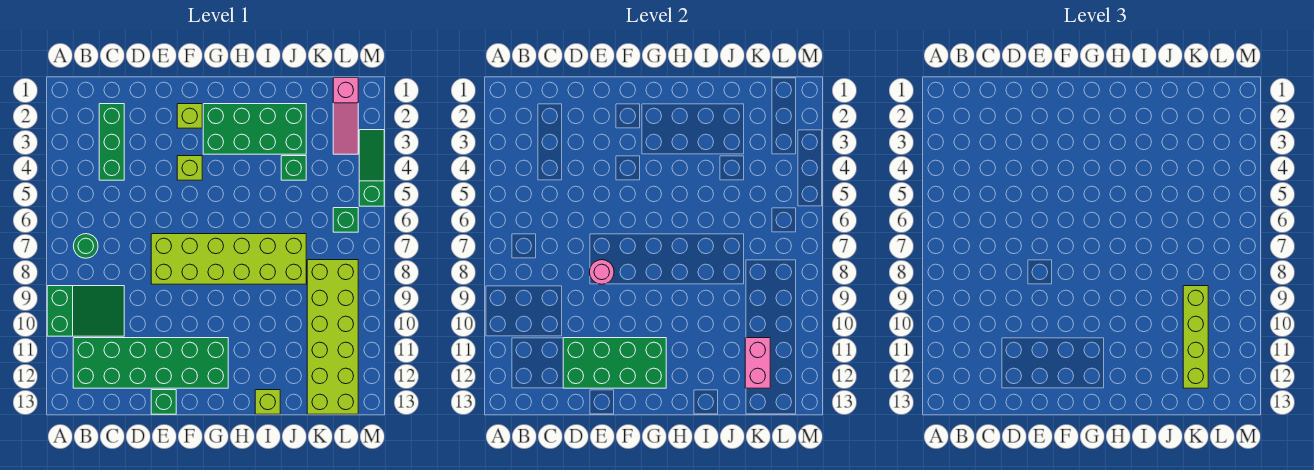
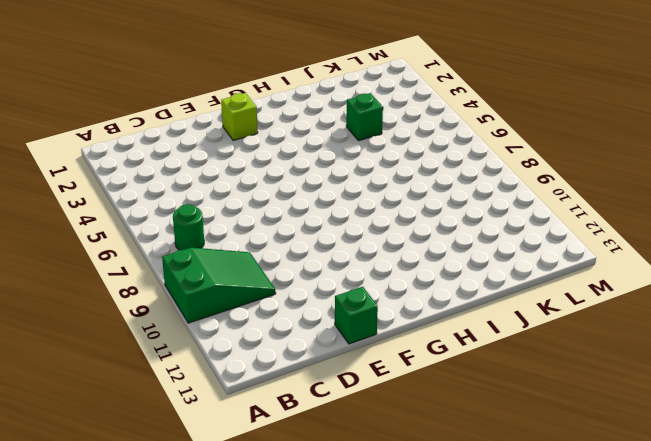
none -> green 2x6 brick [73,338,228,388]
none -> green 1x3 brick [99,104,124,180]
none -> lime 2x6 brick [151,234,306,284]

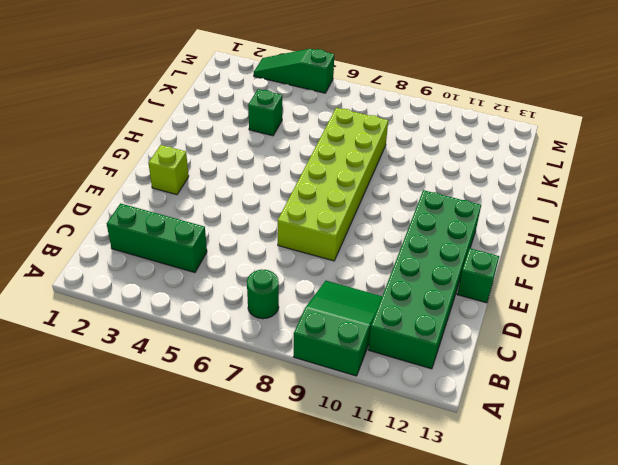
none -> lime 1x1 brick [177,156,202,180]
none -> green 2x4 brick [203,104,306,154]
none -> lime 1x1 brick [255,390,280,414]

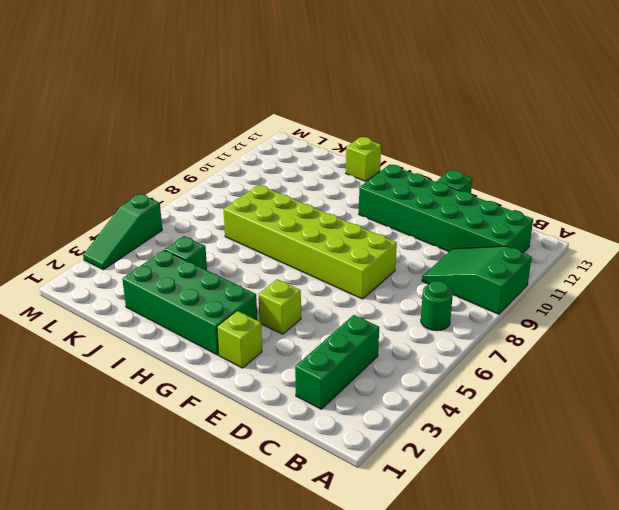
none -> lime 2x6 brick [307,260,358,414]
none -> pink 1x3 slope [333,78,358,154]
none -> green 1x1 brick [333,208,358,232]

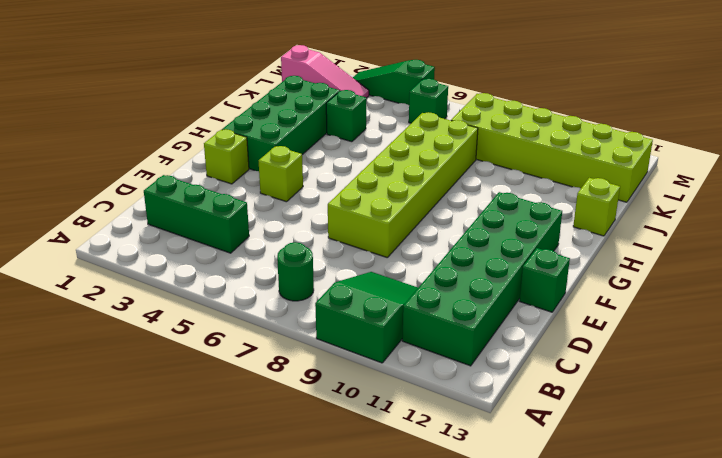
none -> green 2x4 brick [563,338,666,388]
none -> pink 1x1 round brick [590,260,614,284]
none -> pink 1x2 brick [745,338,770,388]

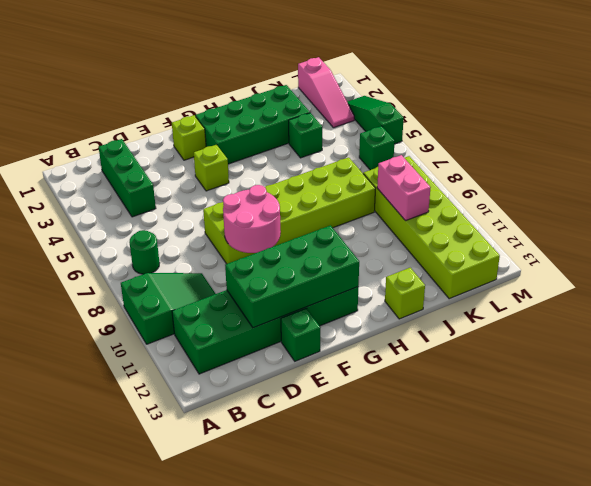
pink 2x2 round brick [223,185,281,253] -> pink 1x1 round brick [590,260,614,284]
pink 1x2 brick [377,155,431,221] -> pink 1x2 brick moved to [745,338,770,388]
none -> lime 1x4 brick [1183,286,1208,388]

